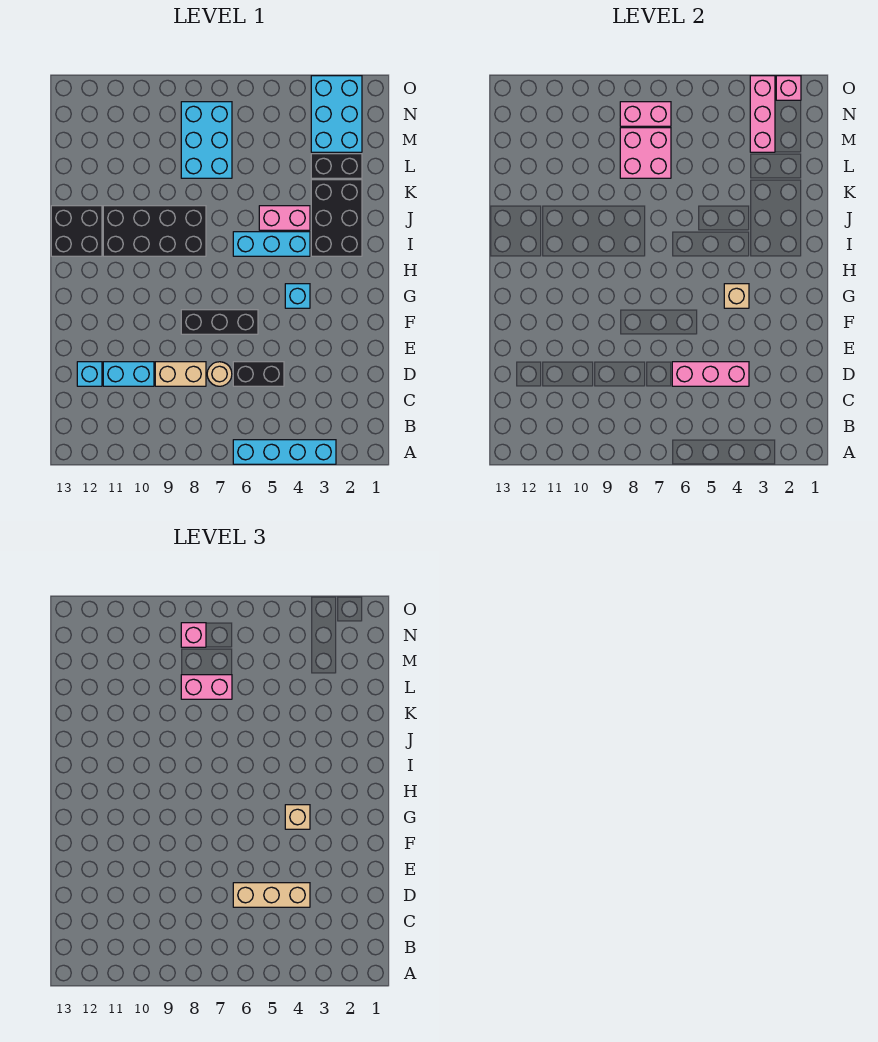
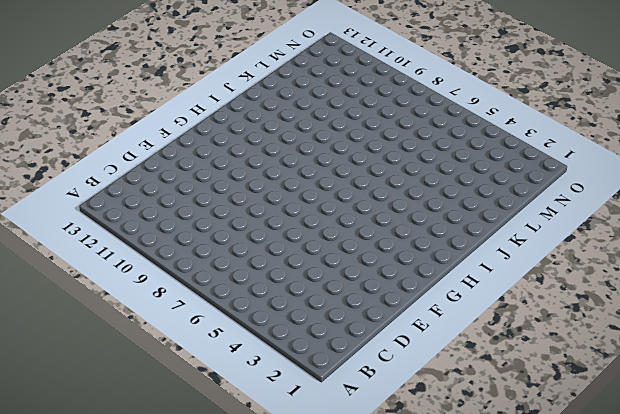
none -> cyan 1x4 brick [233,440,336,464]
none -> black 1x2 brick [233,362,284,386]
none -> tan 1x1 round brick [207,362,232,386]

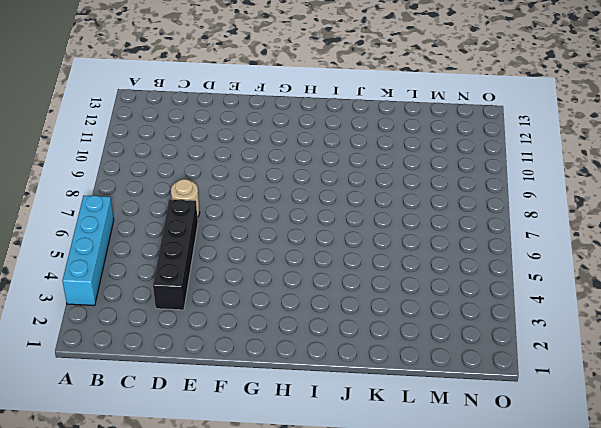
black 1x4 brick [153,199,198,310] -> black 1x2 brick [233,362,284,386]
none -> tan 1x2 brick [155,362,206,386]
none -> cyan 1x2 brick [103,362,154,386]
none -> cyan 1x1 brick [77,362,102,386]

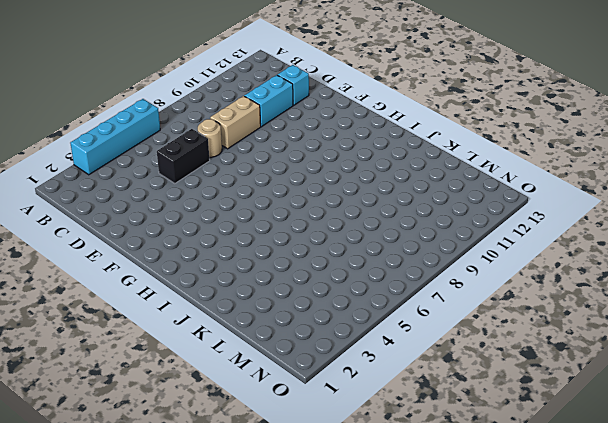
none -> black 1x3 brick [181,310,258,334]
none -> cyan 1x1 brick [285,284,310,308]
none -> black 2x3 brick [311,180,362,256]

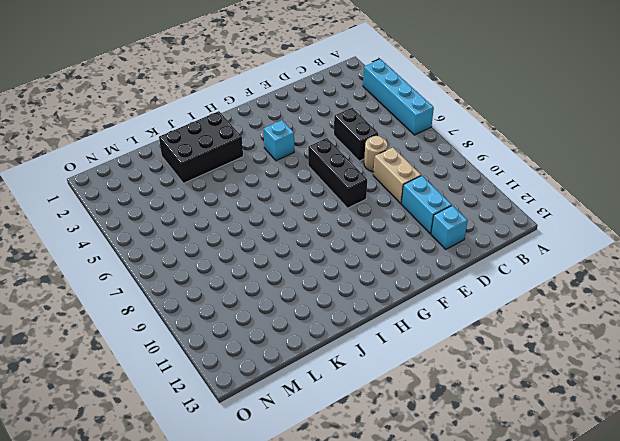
none -> cyan 1x3 brick [233,232,310,256]
none -> black 2x4 brick [103,206,206,256]
none -> black 2x2 brick [51,206,102,256]

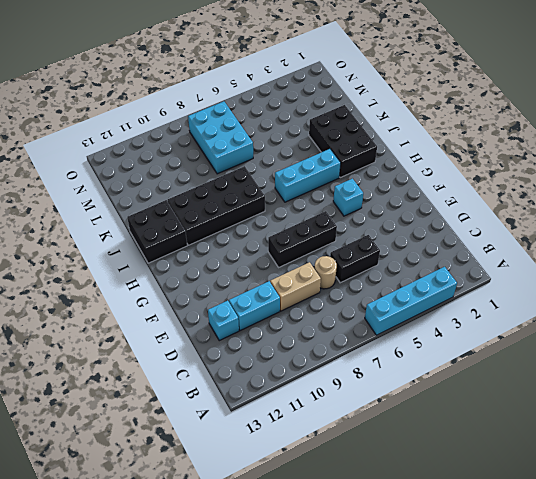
none -> pink 1x2 brick [259,206,310,230]
none -> black 1x2 brick [311,154,362,178]
none -> cyan 2x3 brick [311,76,362,152]

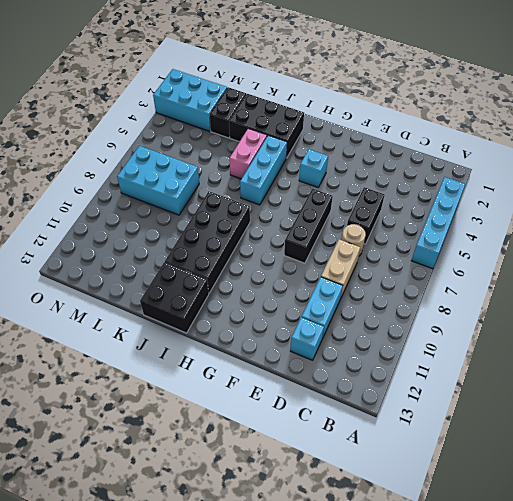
none -> pink 1x3 brick [672,362,749,386]
none -> tan 1x1 brick [724,284,749,308]
none -> pink 2x2 brick [620,128,671,178]

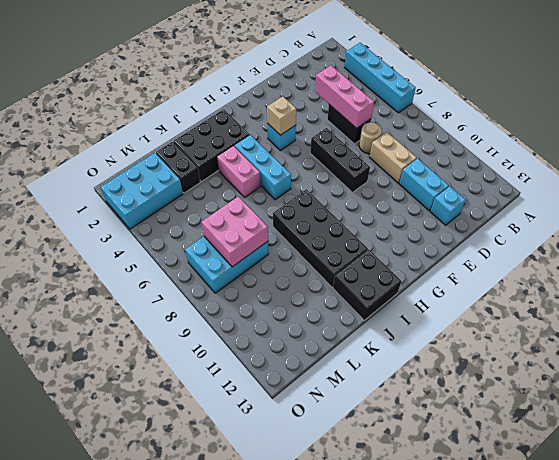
none -> pink 1x3 brick [750,76,775,152]
none -> pink 1x2 brick [620,102,671,126]
none -> pink 1x1 brick [776,76,801,100]

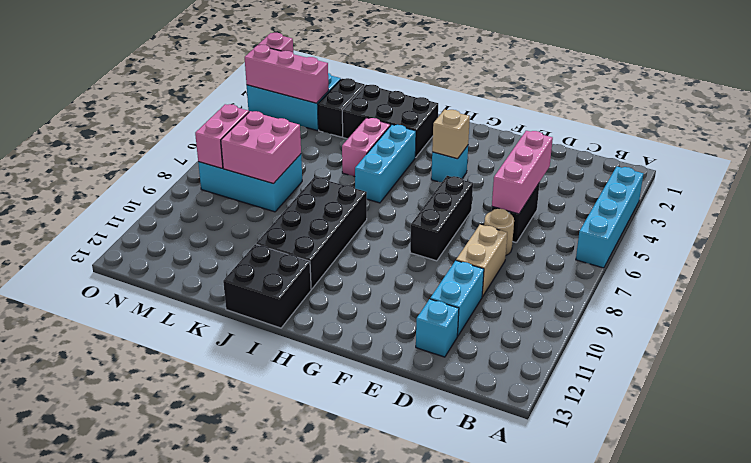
none -> tan 1x3 brick [233,883,310,907]
none -> tan 1x1 brick [285,805,310,829]
none -> pink 1x2 brick [181,675,232,699]

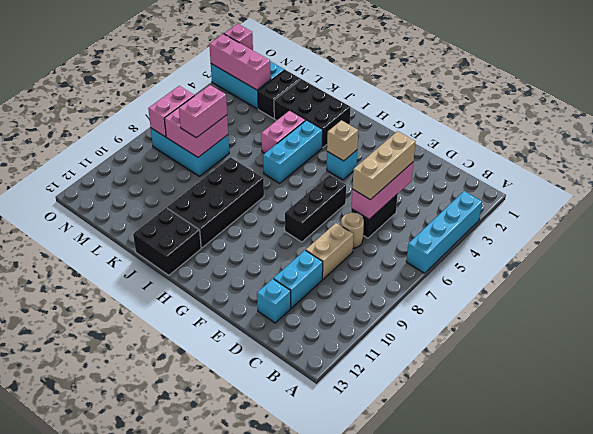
none -> tan 1x1 brick [285,805,310,829]
none -> pink 1x1 brick [181,623,206,647]

